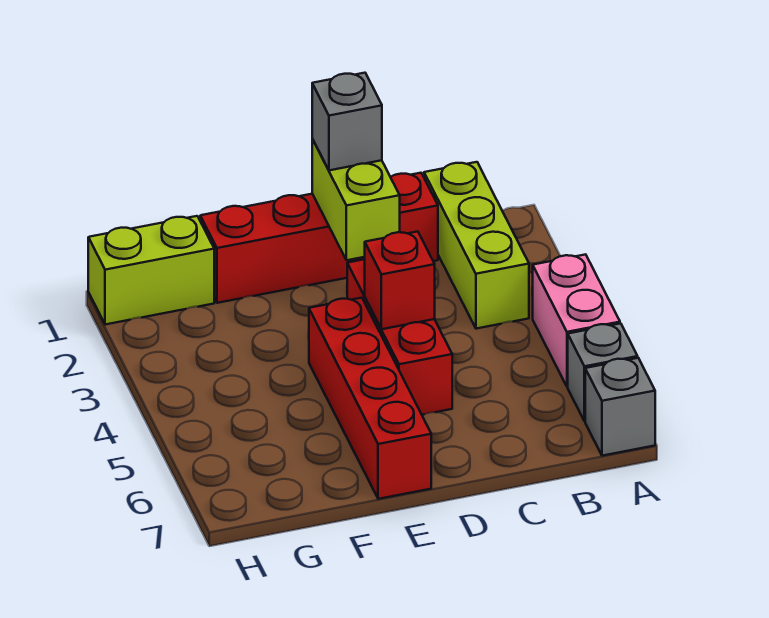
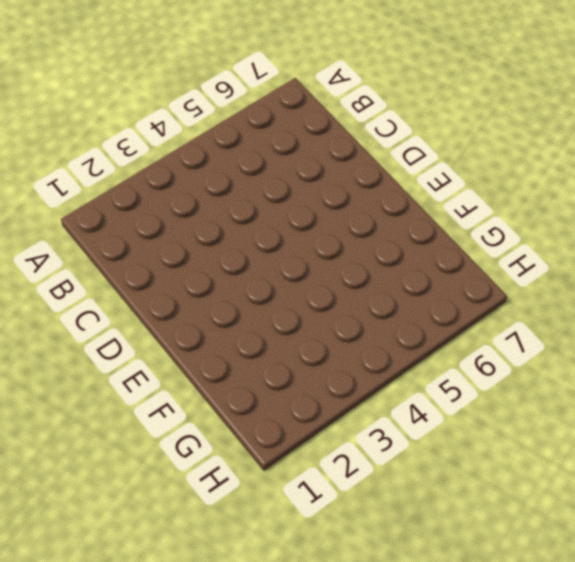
none -> pink 1x2 brick [533,254,620,387]
none -> grey 1x1 brick [568,323,638,421]

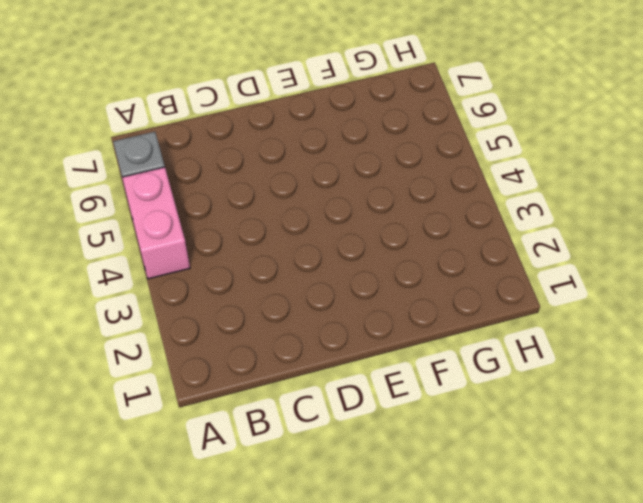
none -> grey 1x1 brick [585,358,655,456]
none -> lime 1x3 brick [424,162,529,329]

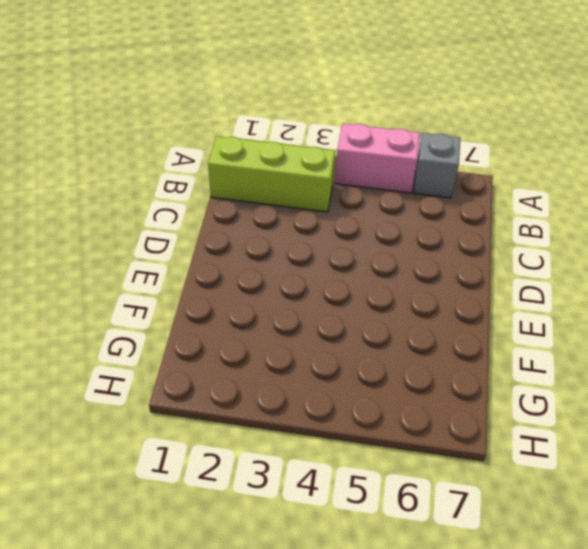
none -> grey 1x1 brick [585,358,655,456]
none -> red 1x4 brick [200,173,438,303]

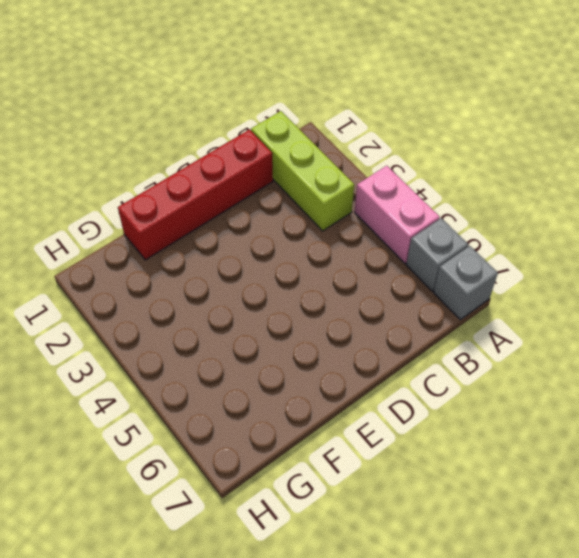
none -> red 1x3 brick [347,259,452,415]
none -> red 1x4 brick [309,298,431,499]

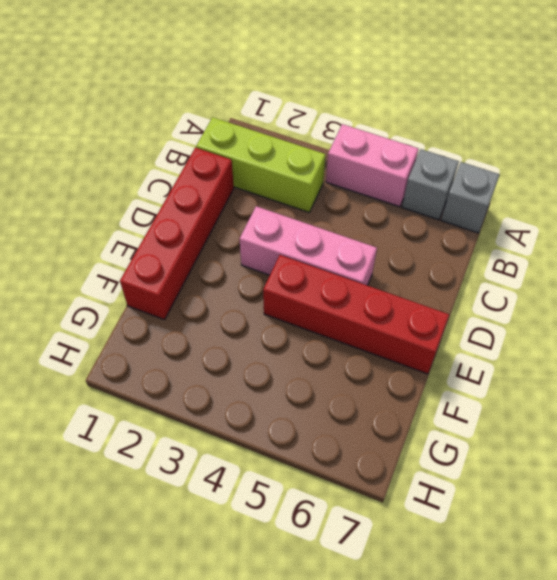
pink 1x3 brick [240,206,377,285] -> red 1x3 brick [347,259,452,415]
none -> lime 1x2 brick [88,216,214,325]
none -> lime 1x2 brick [312,139,400,260]

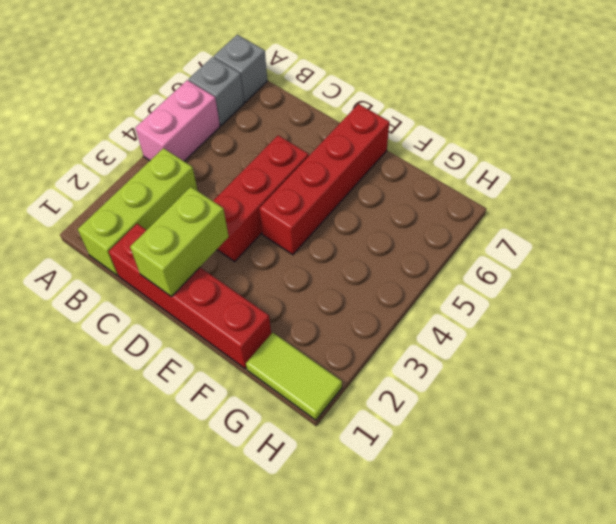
lime 1x2 tile [246,333,342,420] -> lime 1x2 brick [88,216,214,325]
none -> red 1x1 brick [365,232,435,329]
none -> grey 1x1 brick [312,73,382,170]

